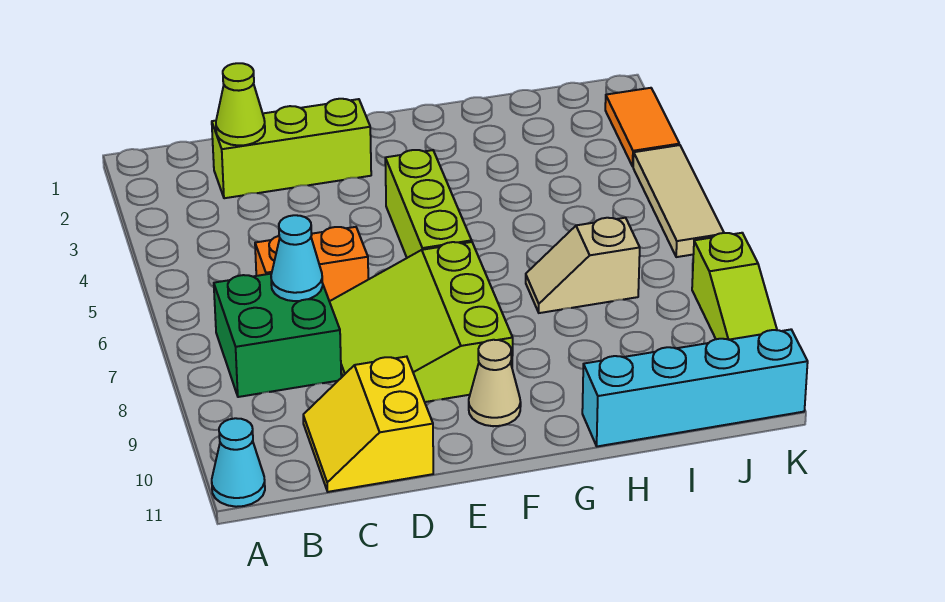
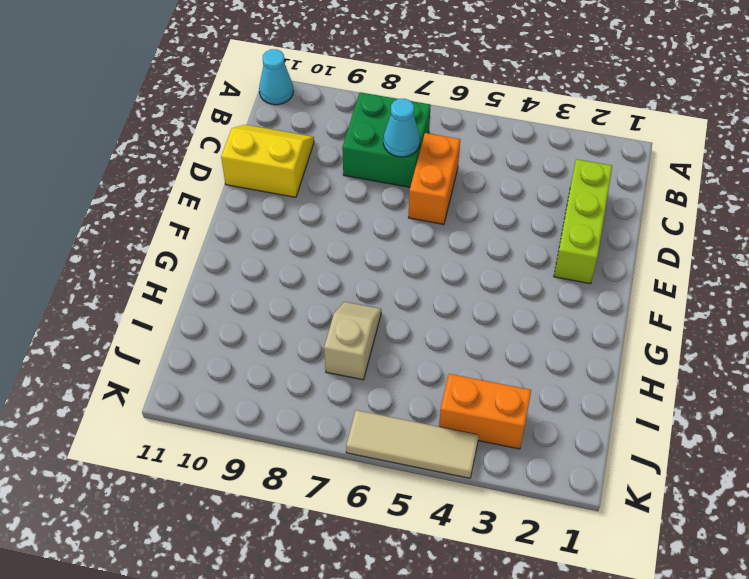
orange 1x2 brick [439,374,531,449] -> none
none -> lime 3x3 slope [330,242,513,402]
none -> lime 1x3 brick [385,150,472,258]
none -> tan 1x1 cone [469,340,521,426]

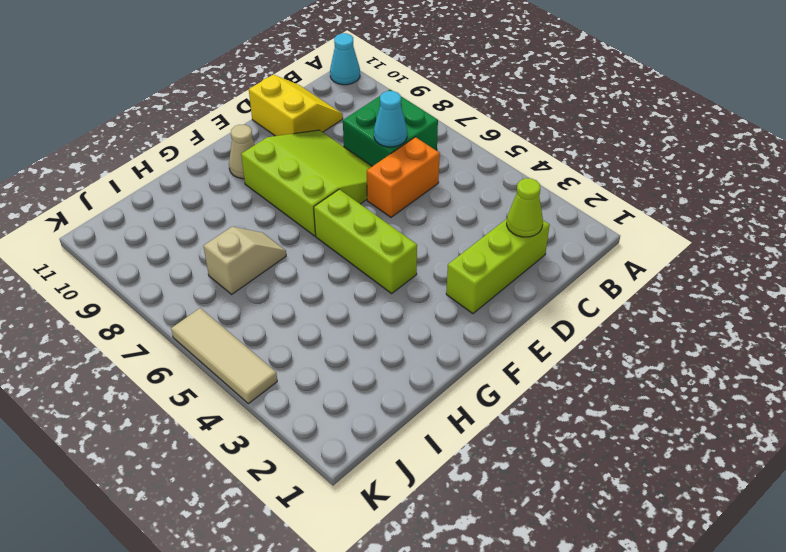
none -> cyan 1x4 brick [582,330,808,446]
none -> orange 1x2 tile [605,88,679,166]
none -> lime 1x3 slope [692,233,777,340]

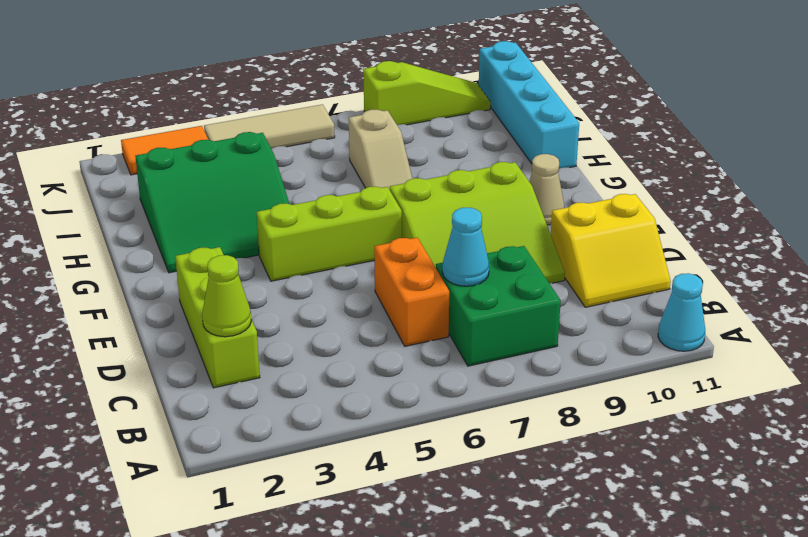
green 3x3 slope [135,132,289,273] -> none

